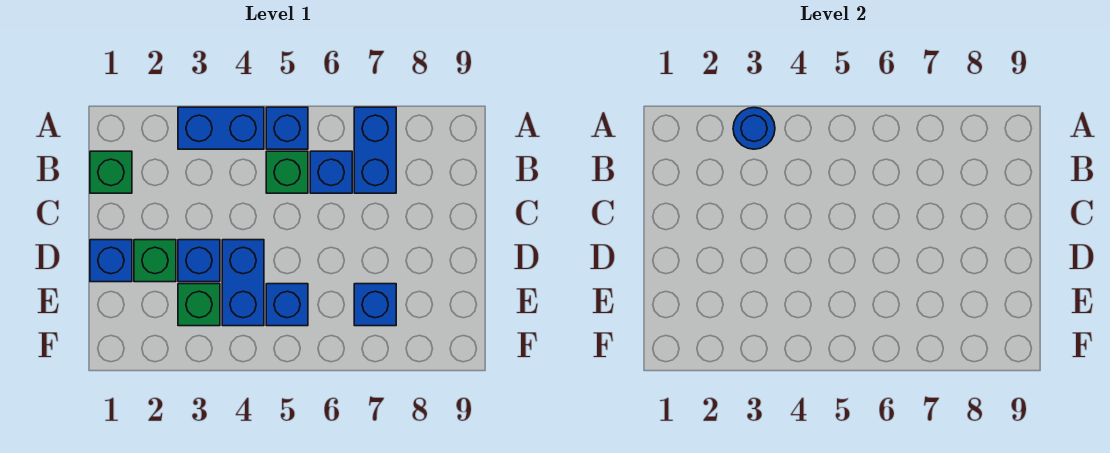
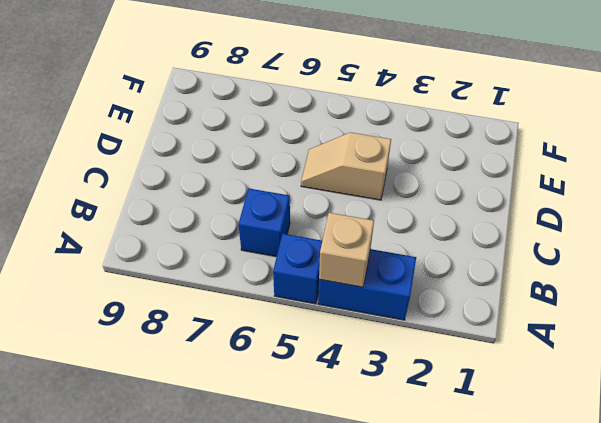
tan 1x1 brick [319,213,374,287] -> none
tan 1x2 slope [301,132,391,200] -> blue 1x2 brick [222,240,264,326]
none -> blue 1x2 brick [354,107,396,193]
none -> green 1x1 brick [90,151,132,193]
none -> green 1x1 brick [266,151,308,193]

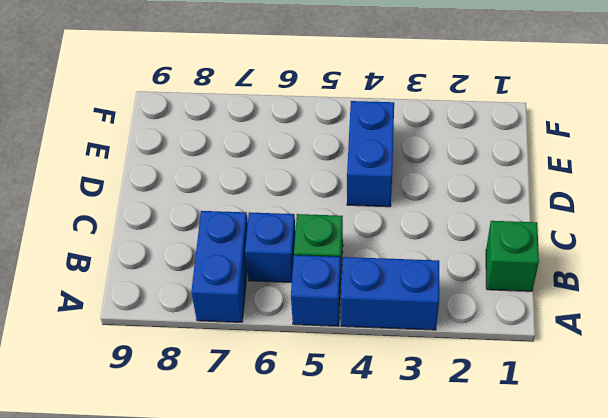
none -> blue 1x1 brick [90,240,132,282]
none -> green 1x1 brick [134,240,176,282]
none -> blue 1x1 brick [178,240,220,282]

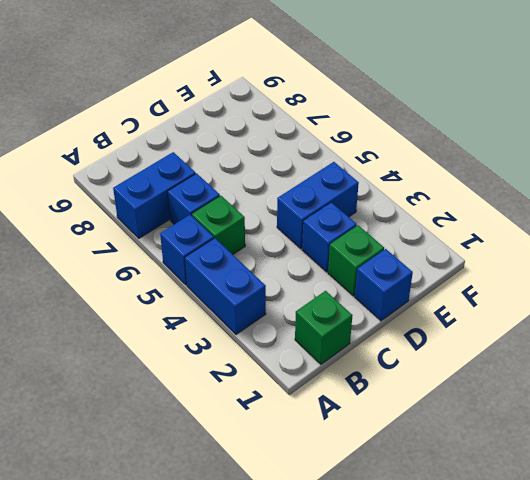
none -> green 1x1 brick [178,284,220,326]
none -> blue 1x1 brick [266,284,308,326]
none -> blue 1x1 brick [354,284,396,326]

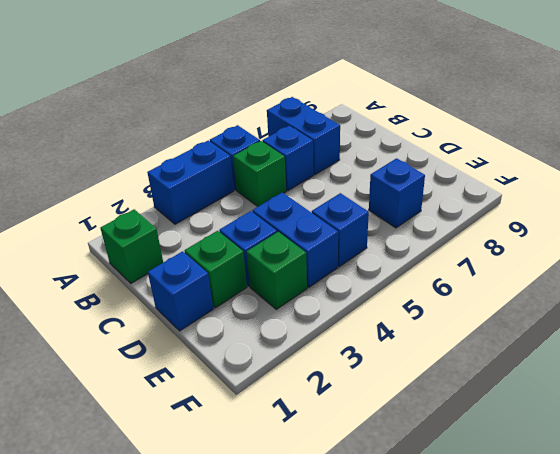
none -> blue 1x1 round brick [733,108,775,149]

